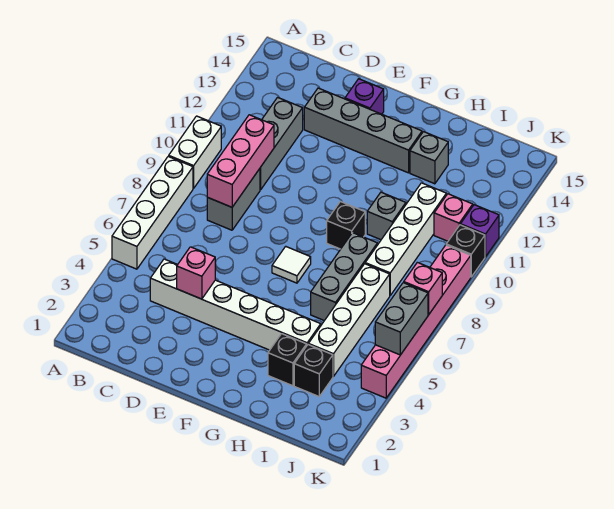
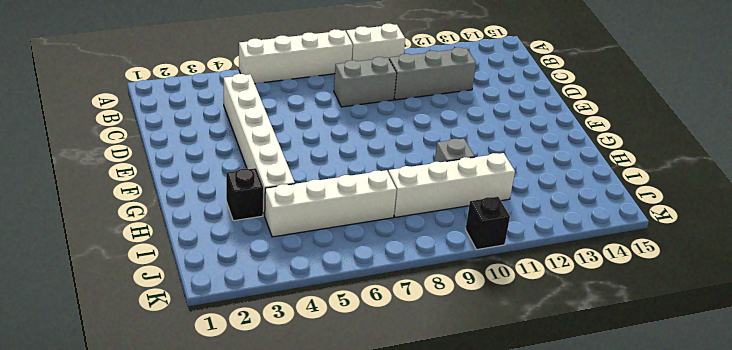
none -> grey 1x4 brick [304,88,422,173]
none -> purple 1x1 brick [345,79,384,114]
none -> white 1x1 tile [272,246,311,283]

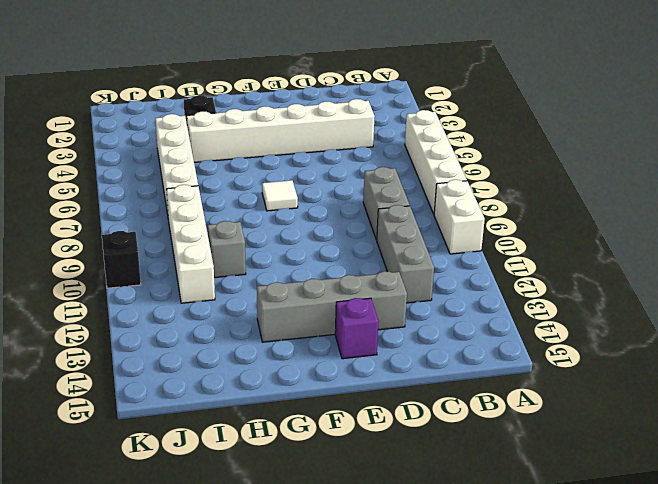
none -> black 1x1 brick [327,202,365,249]
none -> grey 1x3 brick [311,233,377,321]
none -> grey 1x1 brick [410,132,448,184]

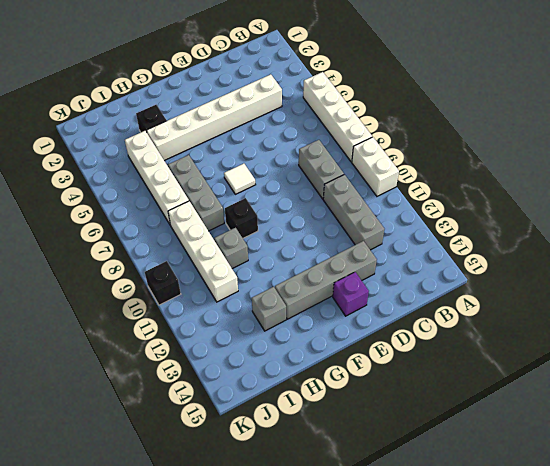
none -> black 1x1 brick [294,345,333,396]
none -> pink 1x1 brick [434,194,473,241]
none -> pink 1x6 brick [361,245,471,398]

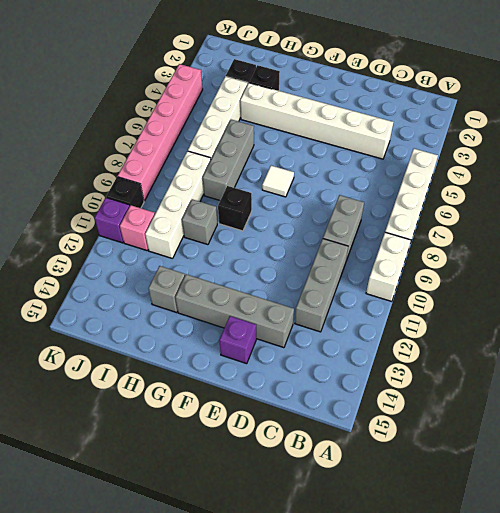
none -> pink 1x3 brick [207,115,274,207]
none -> pink 1x1 brick [177,247,215,299]
none -> grey 1x2 brick [375,283,428,355]

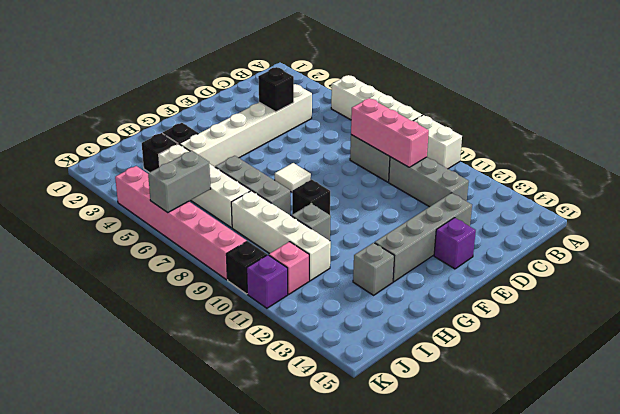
black 1x1 brick [258,67,294,112] -> pink 1x1 brick [177,247,215,299]
grey 1x2 brick [148,151,211,213] -> grey 1x2 brick turned to [375,283,428,355]
none -> pink 1x1 brick [404,262,442,314]

